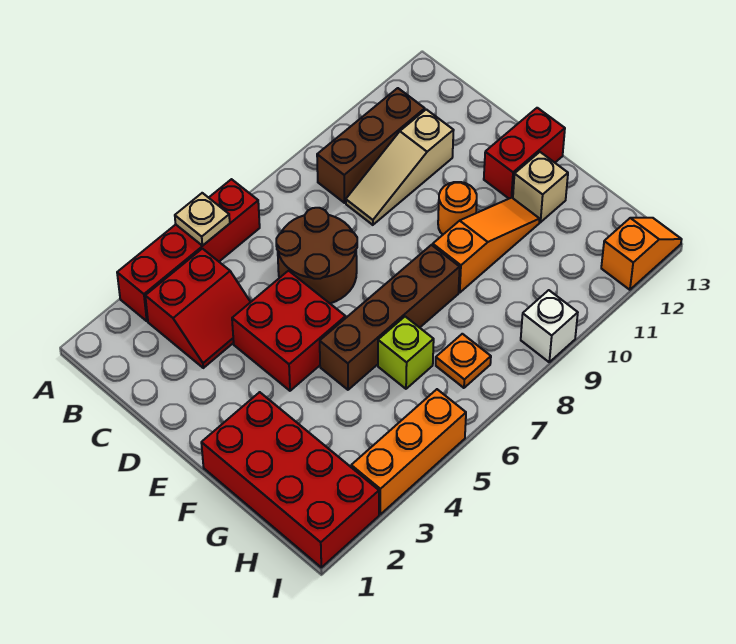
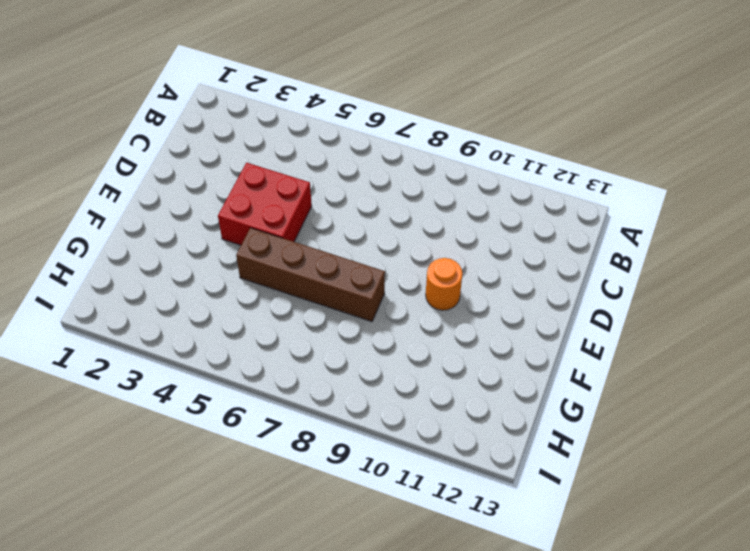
none -> red 1x4 brick [117,179,260,321]
none -> red 2x2 slope [145,249,250,368]
none -> brown 1x3 brick [317,88,425,203]

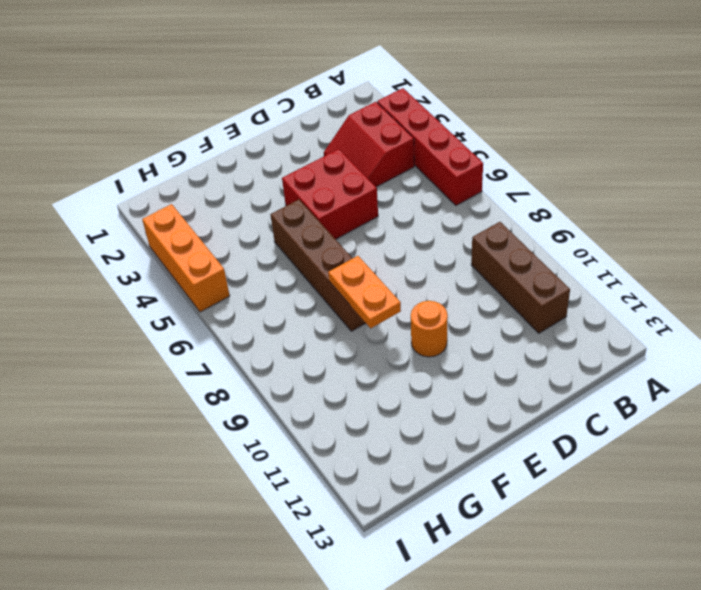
orange 1x2 plate [328,256,401,328] -> none
none -> brown 2x2 round brick [276,208,357,303]
none -> tan 1x3 slope [346,109,454,225]
none -> red 1x2 brick [484,108,565,198]

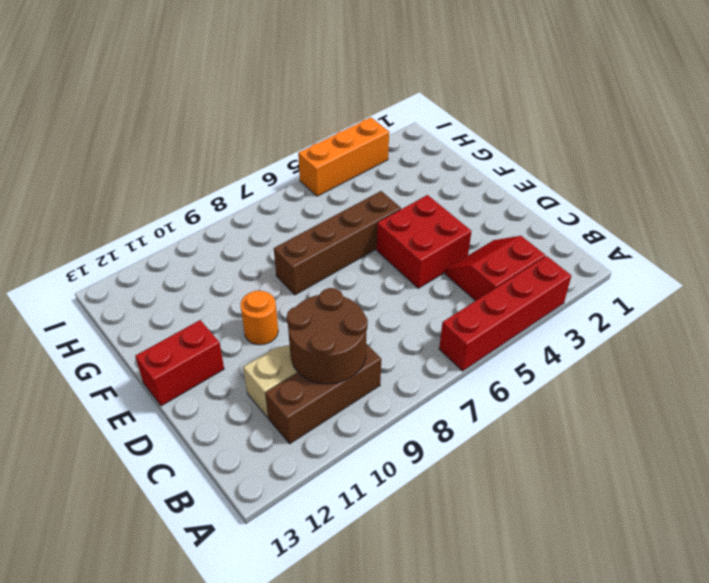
brown 2x2 round brick [287,288,368,384] -> brown 2x2 round brick moved to [276,208,357,303]
none -> red 2x4 brick [201,392,379,567]
none -> orange 1x3 slope [433,198,540,292]
none -> tan 1x1 brick [513,152,568,222]

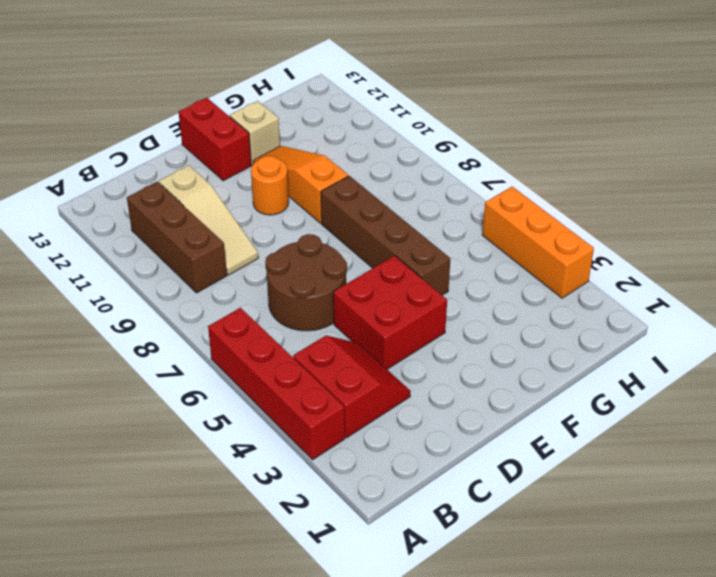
none -> red 2x4 brick [201,392,379,567]
none -> lime 1x1 brick [378,317,434,389]
none -> orange 1x1 plate [436,334,491,388]

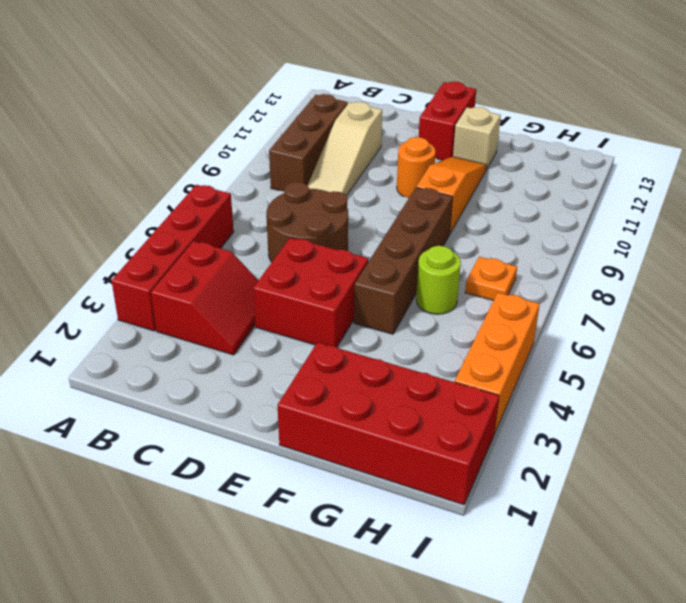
lime 1x1 round brick [416,246,461,314] -> lime 1x1 brick [378,317,434,389]
none -> white 1x1 brick [521,290,578,362]
none -> orange 1x2 slope [601,218,682,290]
none -> tan 1x1 plate [175,193,230,246]

